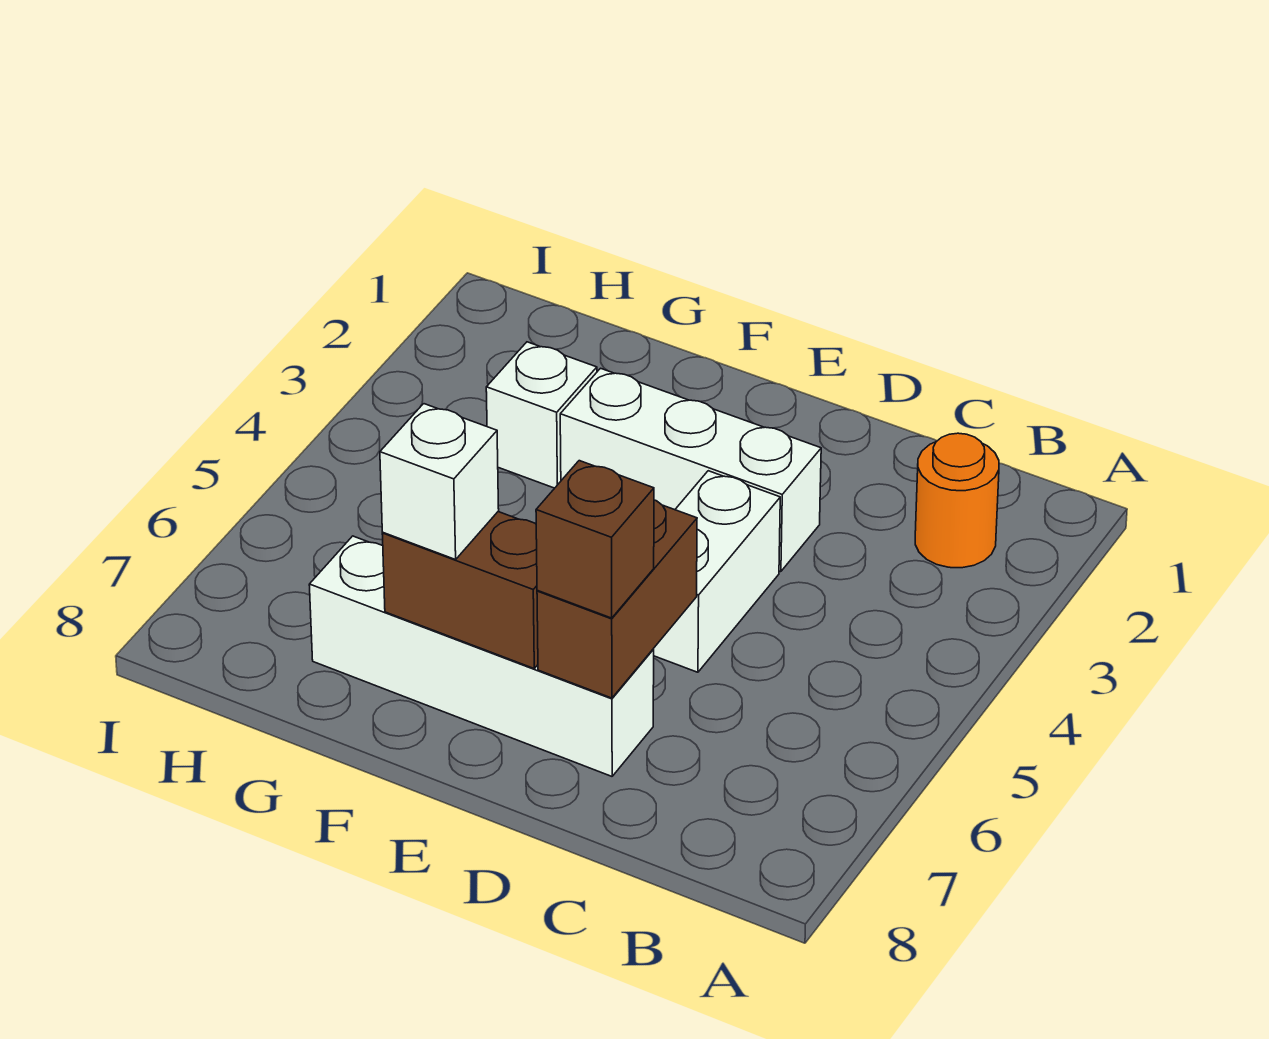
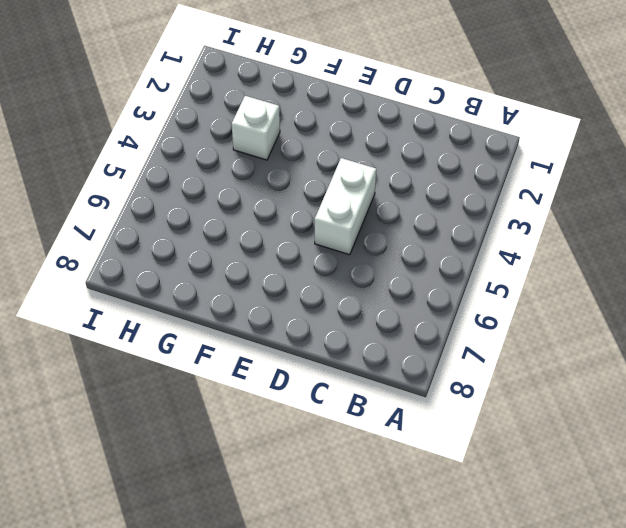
none -> orange 1x1 round brick [915,433,999,568]
none -> white 1x3 brick [560,368,821,572]

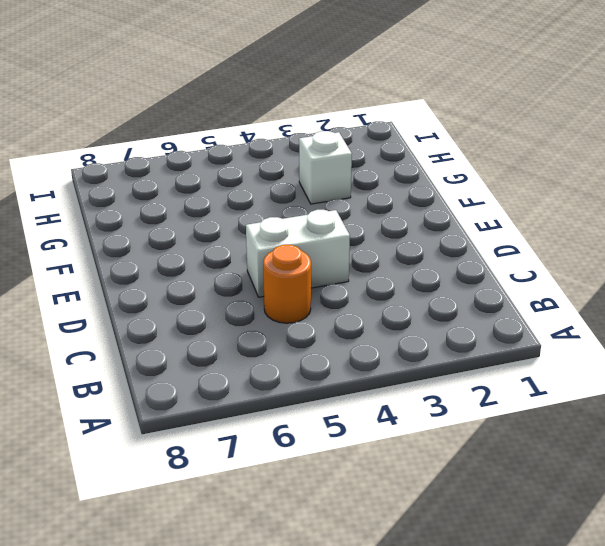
orange 1x1 round brick [263,245,311,323] -> orange 1x1 round brick moved to [915,433,999,568]
none -> white 1x3 brick [560,368,821,572]
none -> white 1x4 brick [309,536,654,776]

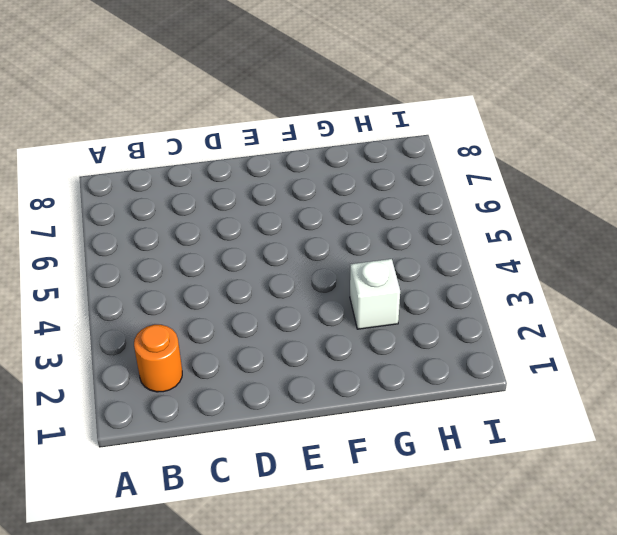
none -> white 1x3 brick [560,368,821,572]
none -> white 1x2 brick [654,471,780,672]

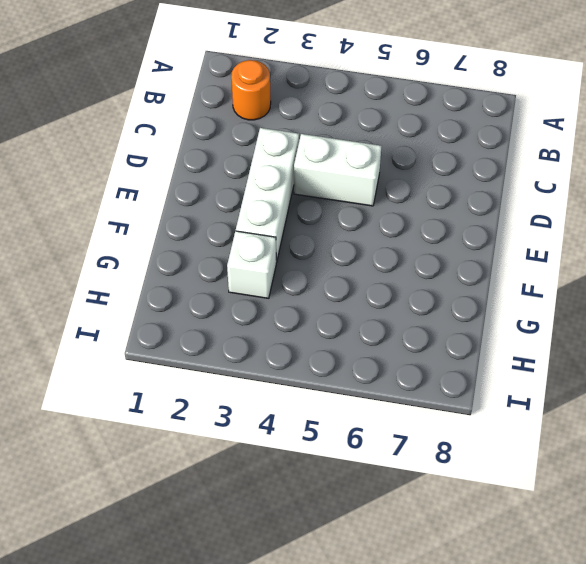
none -> white 1x4 brick [309,536,654,776]
none -> brown 1x2 brick [537,500,697,698]

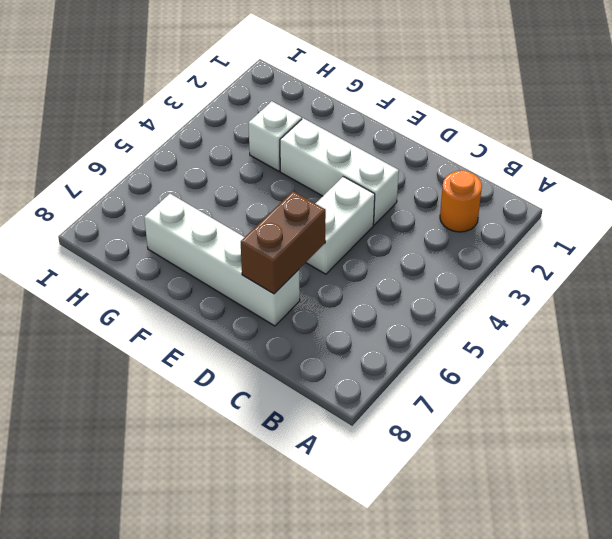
none -> brown 1x2 brick [382,512,538,668]
none -> brown 1x1 brick [536,461,654,618]

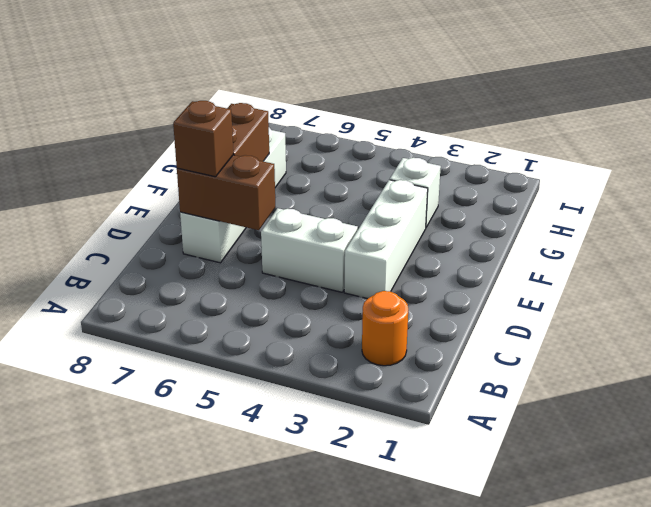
none -> white 1x1 brick [380,404,499,560]

